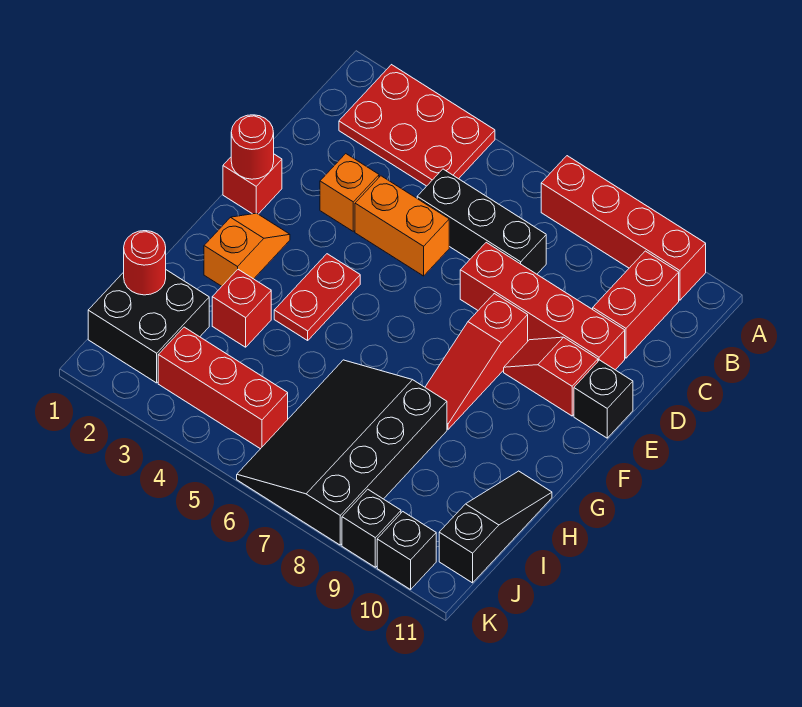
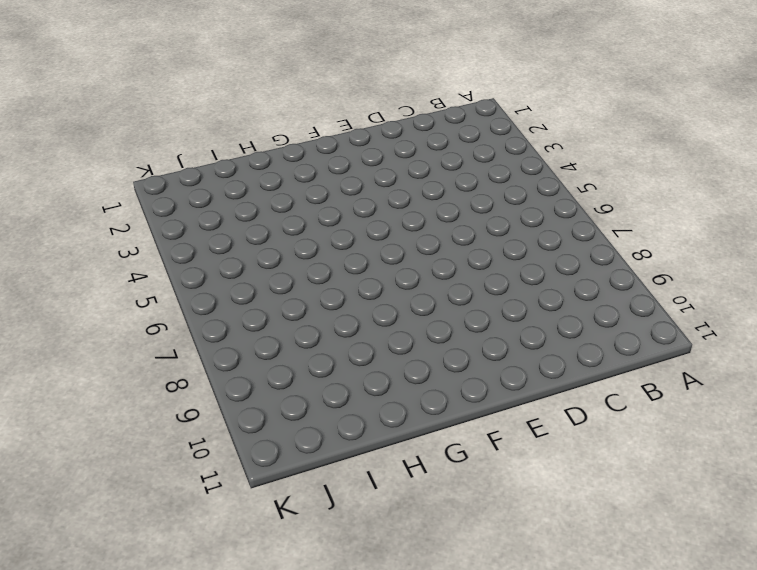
none -> red 2x3 plate [339,65,495,186]
none -> red 1x4 brick [541,156,706,300]
none -> red 1x2 brick [593,251,679,358]

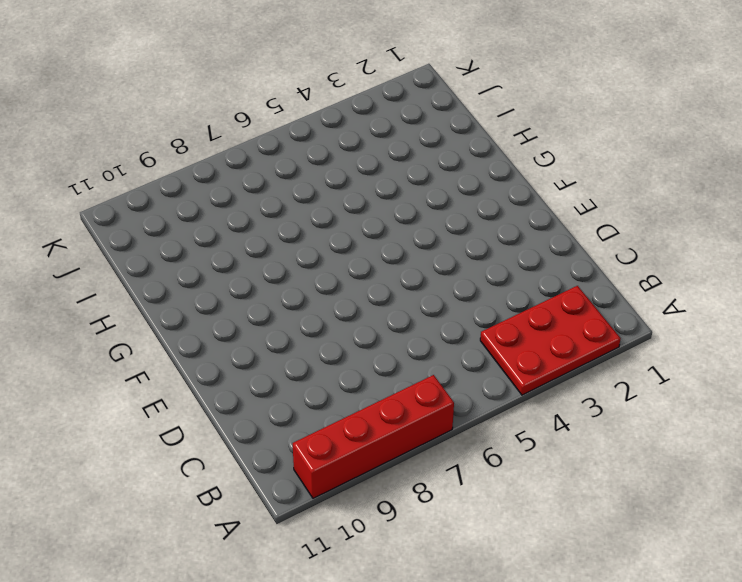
none -> red 1x2 brick [593,251,679,358]
none -> black 1x3 brick [417,169,546,274]
none -> orange 1x1 brick [320,154,379,231]

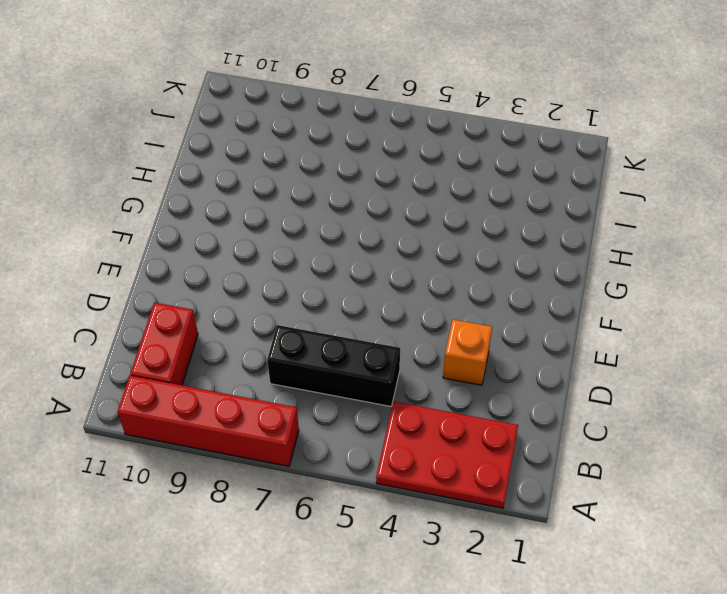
none -> orange 1x2 brick [355,176,449,276]
none -> red 1x4 brick [460,242,625,370]
none -> red 1x1 brick [223,154,282,214]

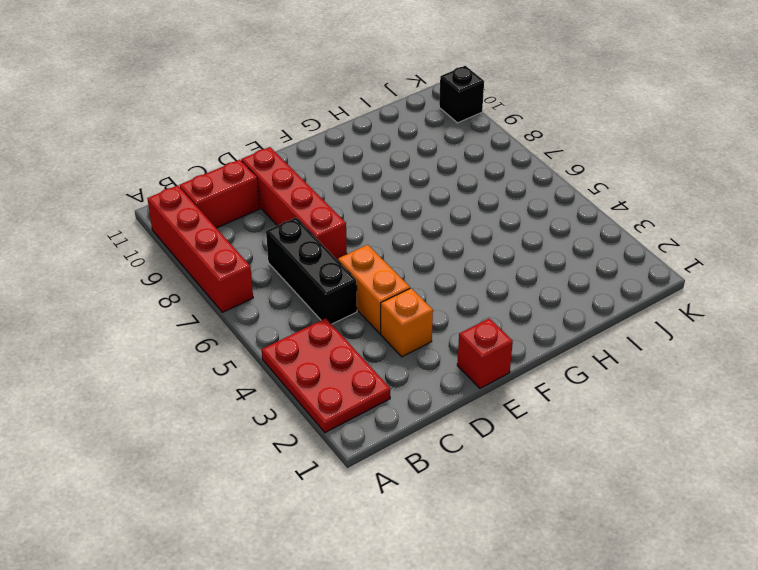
none -> red 1x3 slope [425,294,528,429]
none -> red 1x2 slope [504,337,598,416]
none -> black 1x1 brick [574,360,633,438]

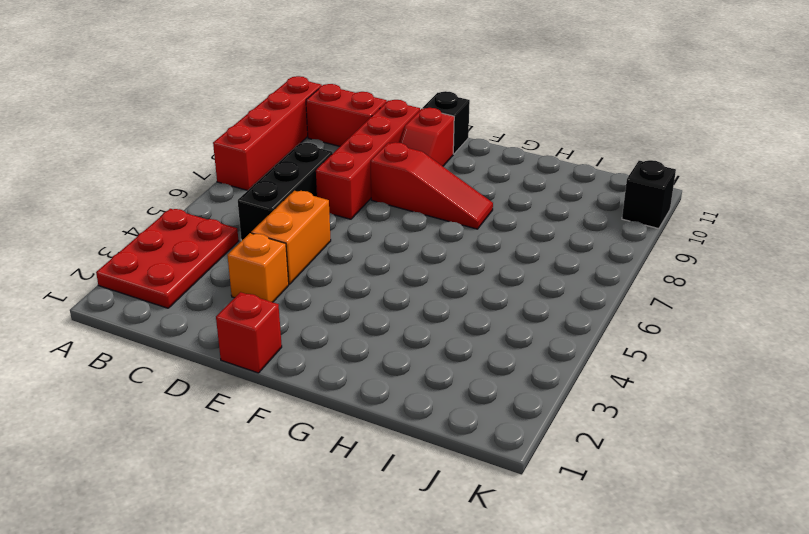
none -> orange 1x2 slope [204,213,290,286]
none -> red 1x2 plate [274,254,360,340]
none -> red 1x1 brick [212,269,271,347]

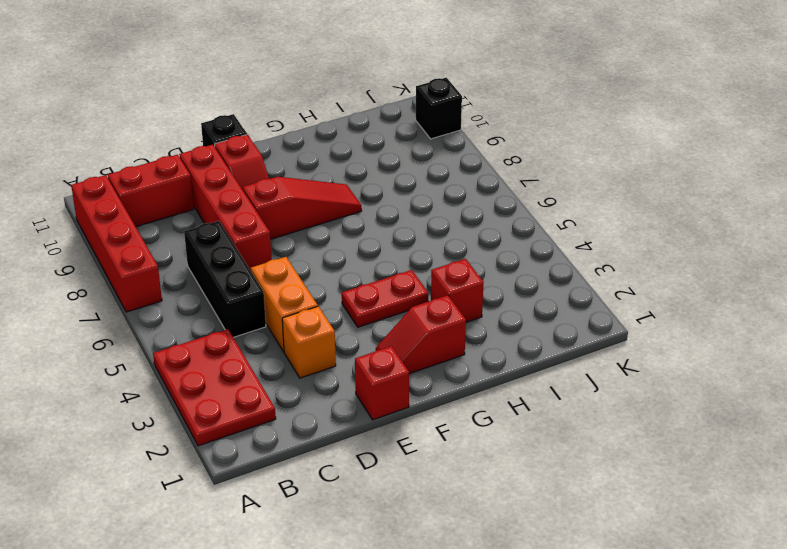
red 1x2 slope [376,295,466,374] -> orange 1x2 slope [204,213,290,286]
none -> black 3x4 slope [237,360,447,545]
none -> black 1x3 slope [439,471,552,583]
none -> black 2x2 brick [88,270,209,383]

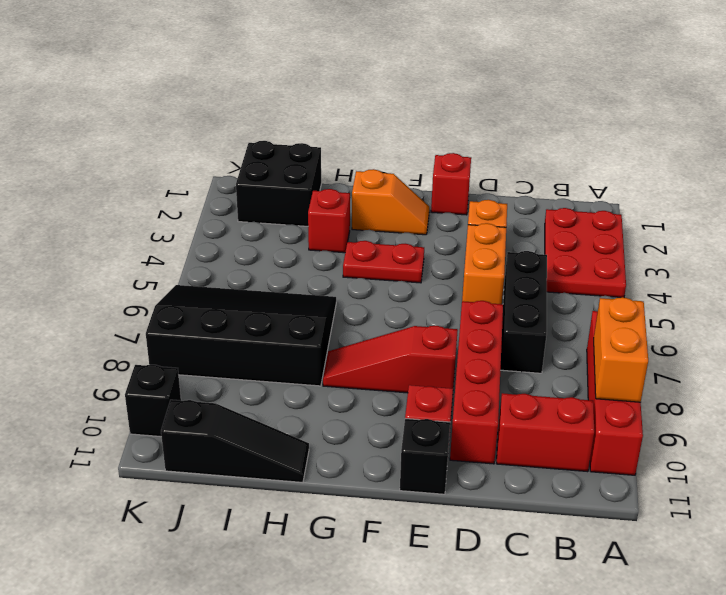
orange 1x2 brick [594,297,648,402] -> none
none -> red 1x3 brick [158,327,288,449]
none -> black 1x1 brick [342,489,401,567]
none -> red 1x1 round brick [231,115,274,179]

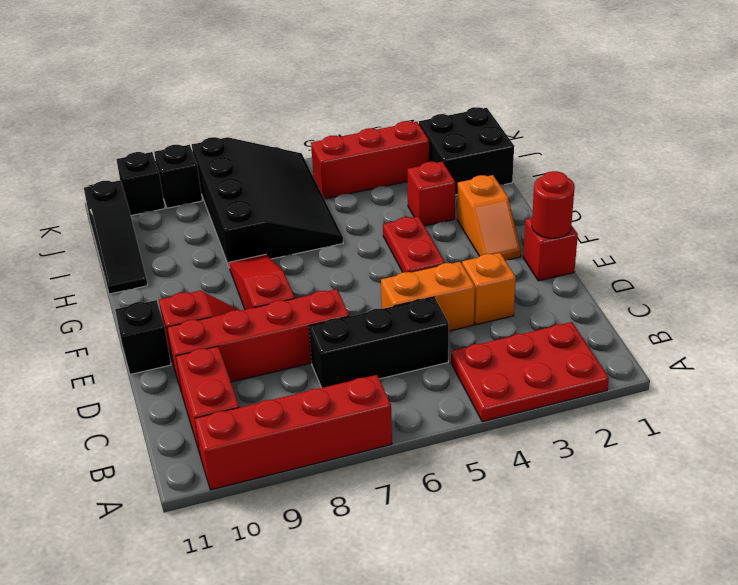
none -> red 1x1 round brick [124,231,166,295]

